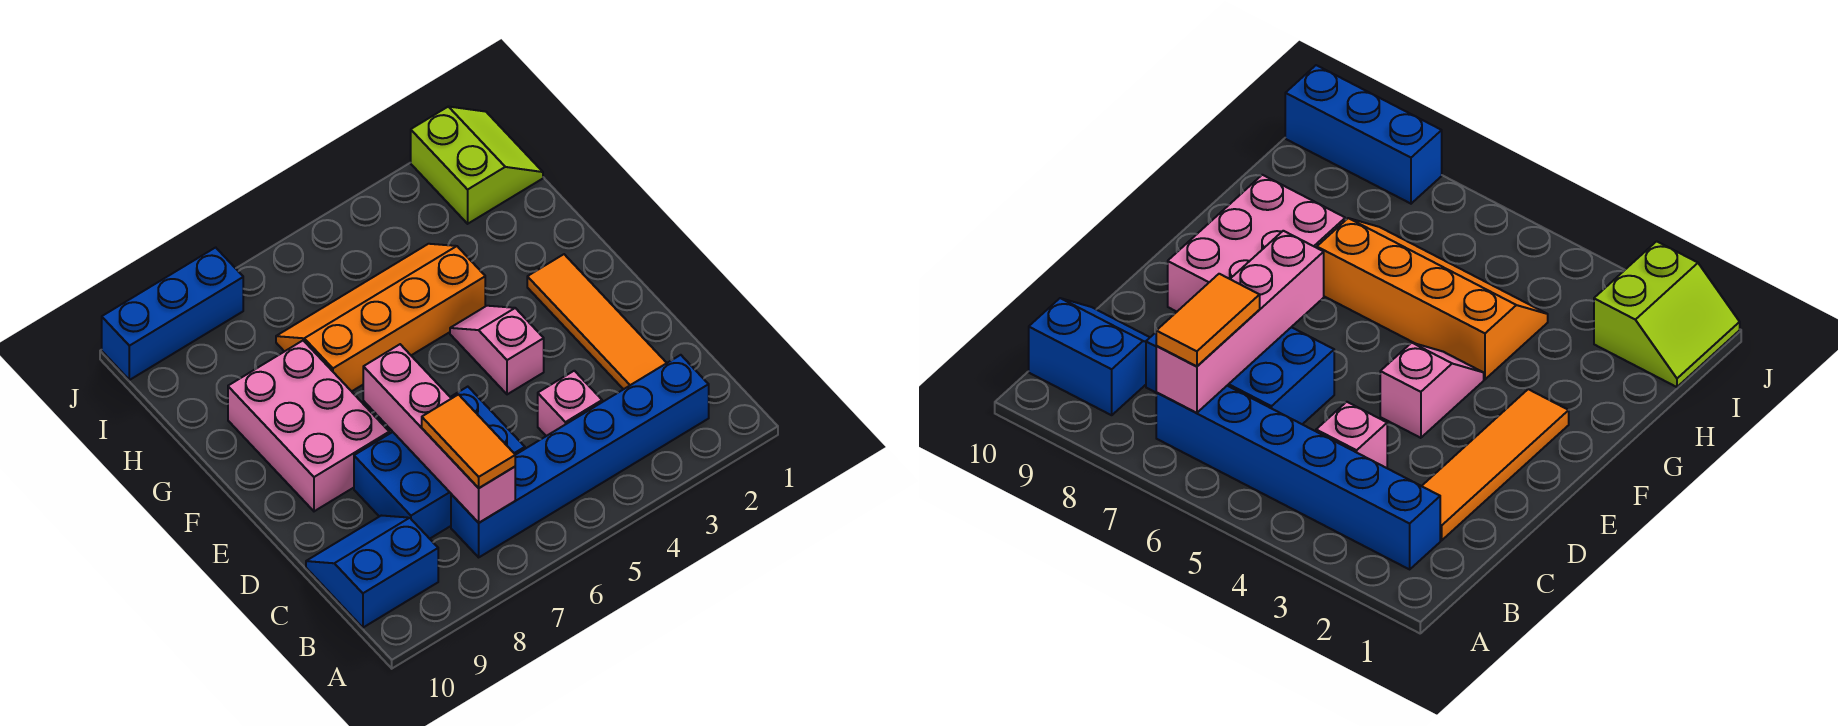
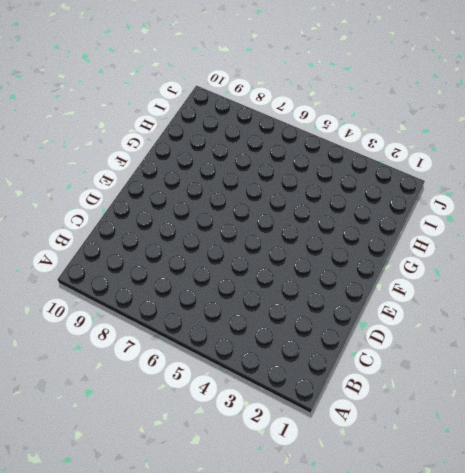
none -> blue 1x6 brick [451,355,709,557]
none -> blue 2x2 slope [306,516,438,628]
none -> orange 1x4 tile [527,254,666,389]

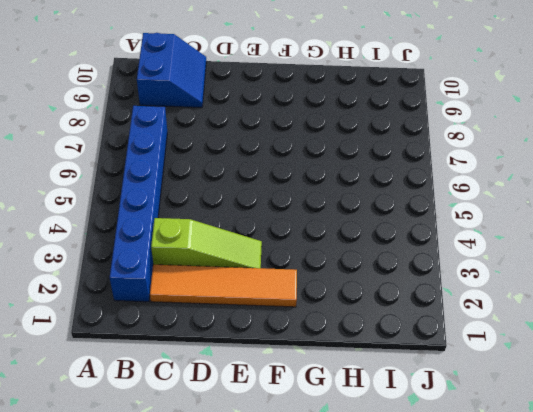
lime 1x3 slope [151,218,262,268] -> none
none -> pink 1x1 brick [538,371,602,436]
none -> blue 2x3 brick [354,387,525,539]
none -> pink 1x2 slope [450,306,544,394]

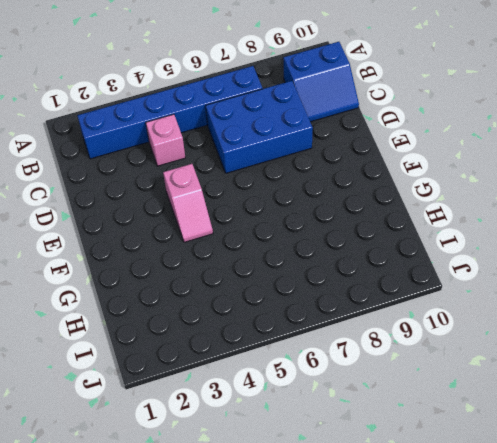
none -> orange 1x4 tile [527,254,666,389]
none -> pink 2x3 brick [228,341,389,511]
none -> orange 2x4 slope [276,244,485,391]

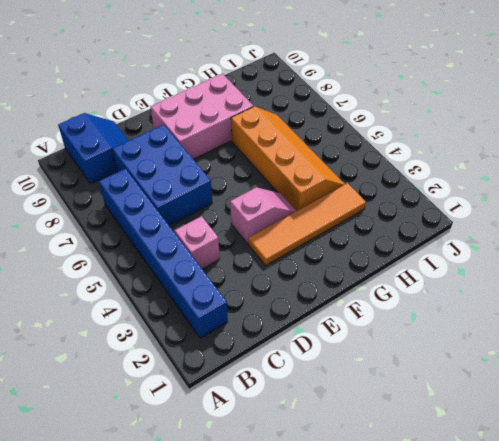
orange 1x4 tile [248,183,366,265] -> orange 1x4 tile moved to [527,254,666,389]
none -> lime 2x2 slope [411,107,543,224]
none -> blue 1x3 brick [102,247,243,380]
none -> pink 1x4 brick [363,344,515,523]

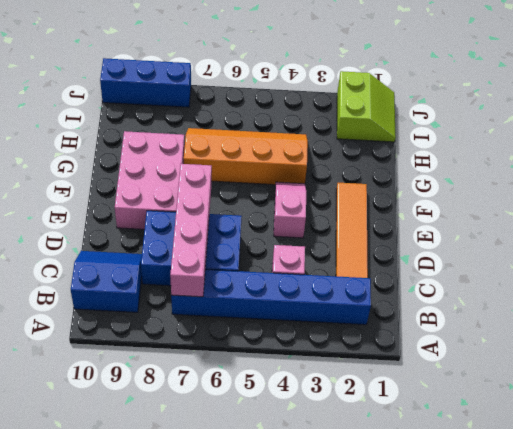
none -> orange 1x2 tile [422,395,515,488]

